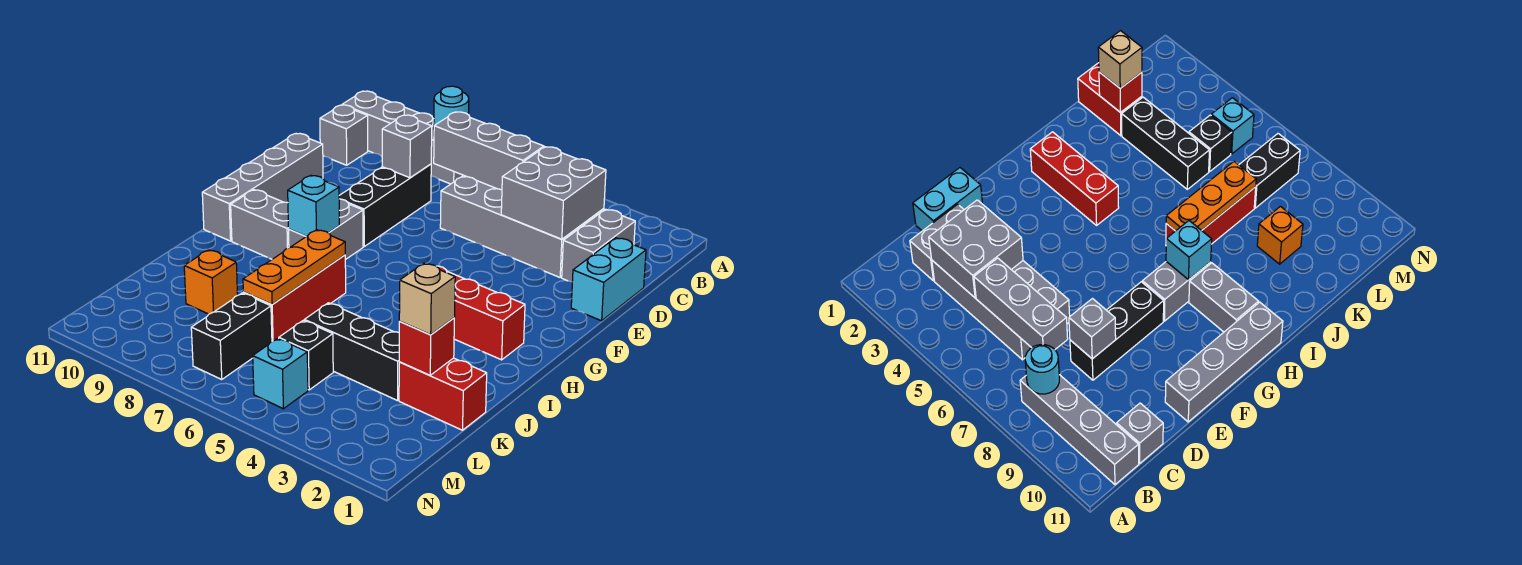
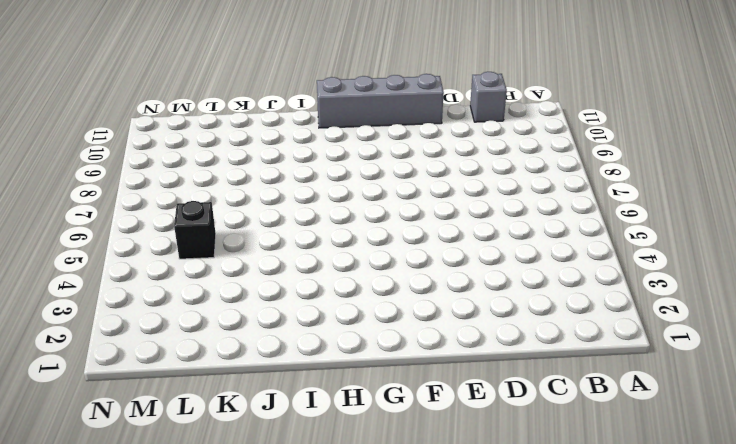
none -> grey 1x4 brick [342,91,463,184]
none -> grey 1x2 brick [562,209,635,282]
none -> grey 2x4 brick [440,175,604,277]

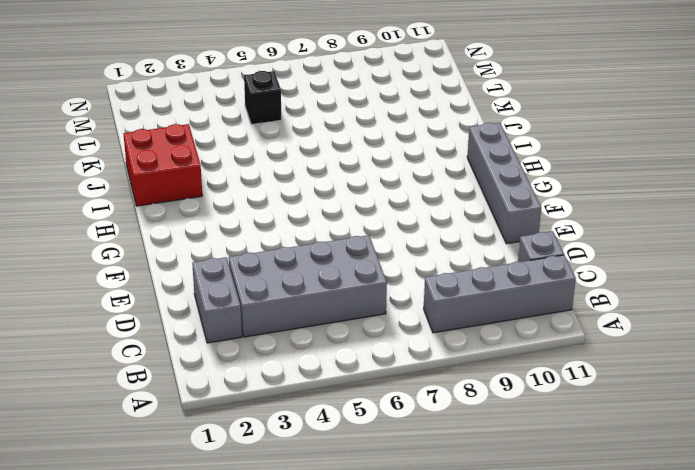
red 2x2 brick [124,124,202,206] -> none
none -> cyan 1x2 brick [571,238,646,321]
none -> black 1x3 brick [339,164,431,246]
none -> grey 1x2 brick [289,199,363,260]

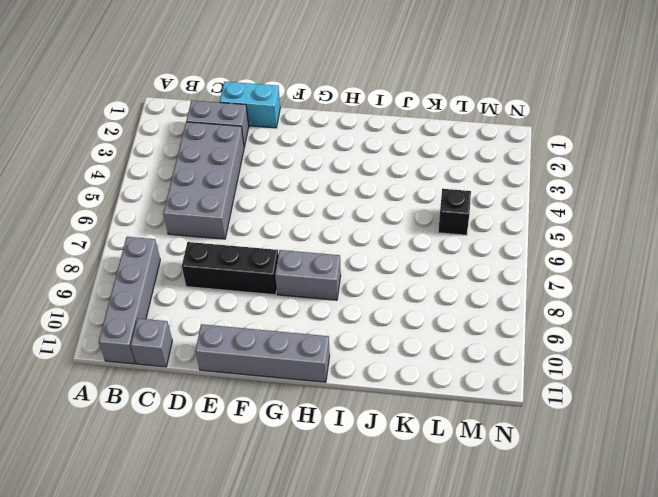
none -> red 1x3 brick [436,266,525,360]
none -> grey 1x2 brick [231,190,289,259]
none -> red 1x3 brick [243,255,346,341]

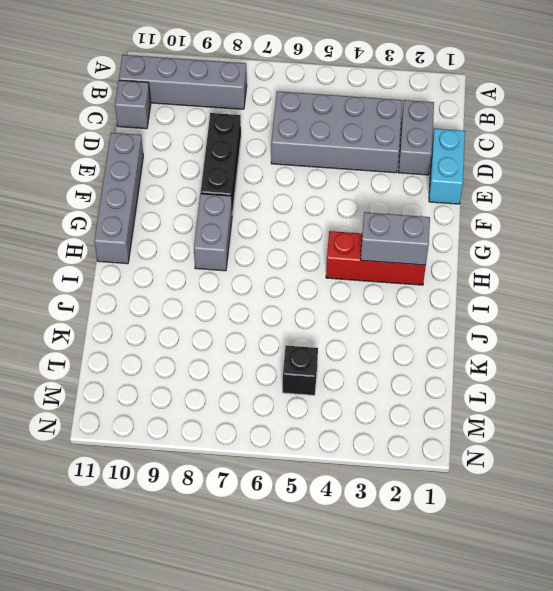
grey 1x2 brick [361,212,430,265] -> grey 1x2 brick moved to [231,190,289,259]
none -> red 1x3 brick [243,255,346,341]
none -> red 1x2 brick [399,358,487,430]
none -> black 1x3 brick [304,303,399,401]

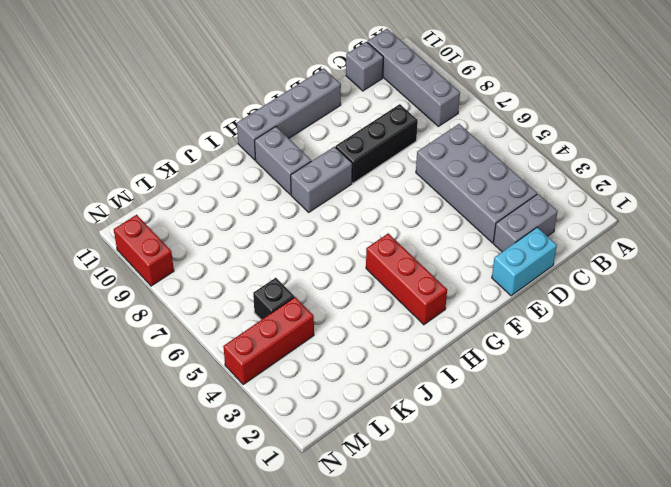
red 1x3 brick [223,297,314,384] -> red 1x3 brick moved to [243,255,346,341]
red 1x2 brick [114,215,174,286] -> red 1x2 brick moved to [399,358,487,430]
none -> black 1x3 brick [304,303,399,401]
none -> orange 1x1 brick [184,250,238,314]
none -> black 1x2 brick [191,293,272,379]

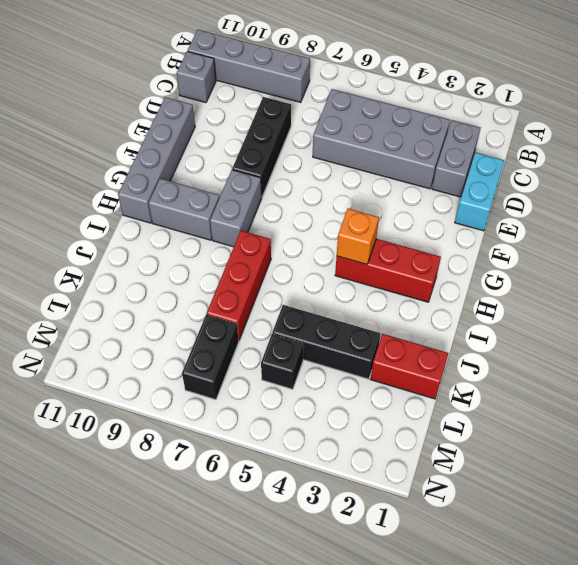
orange 1x1 brick [337,209,379,264] -> orange 1x1 brick moved to [184,250,238,314]
none -> cyan 1x1 brick [253,338,308,409]
none -> cyan 1x1 round brick [434,86,469,126]
none -> grey 2x2 brick [501,147,606,239]

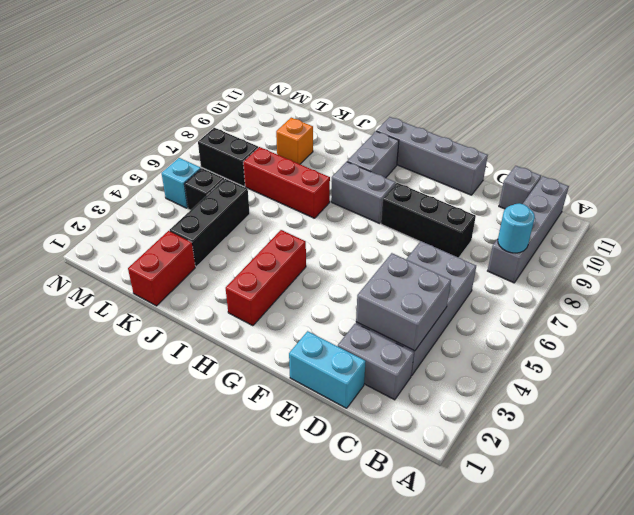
none -> grey 1x3 brick [434,112,544,190]
none -> grey 1x1 brick [382,115,432,178]
none -> cyan 1x1 brick [288,175,339,236]

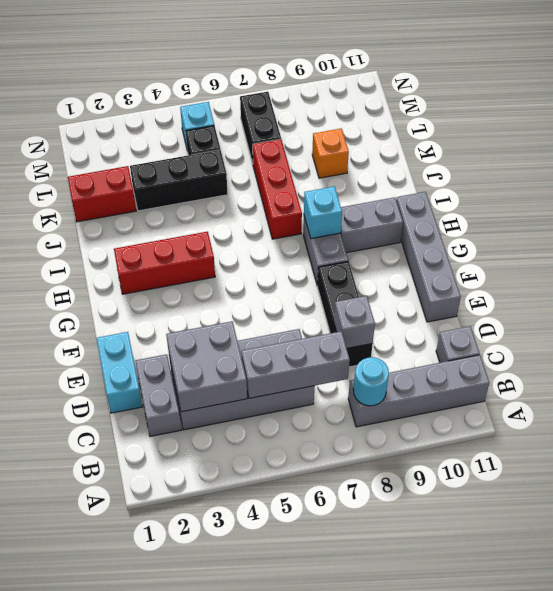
none -> orange 1x3 plate [243,230,345,304]
none -> red 1x1 brick [399,318,454,375]
none -> tan 1x1 brick [399,263,455,335]

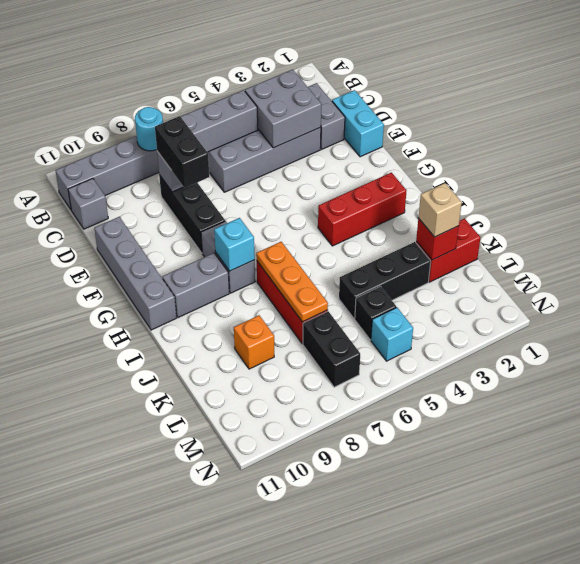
black 1x2 brick [155,116,209,188] -> none

